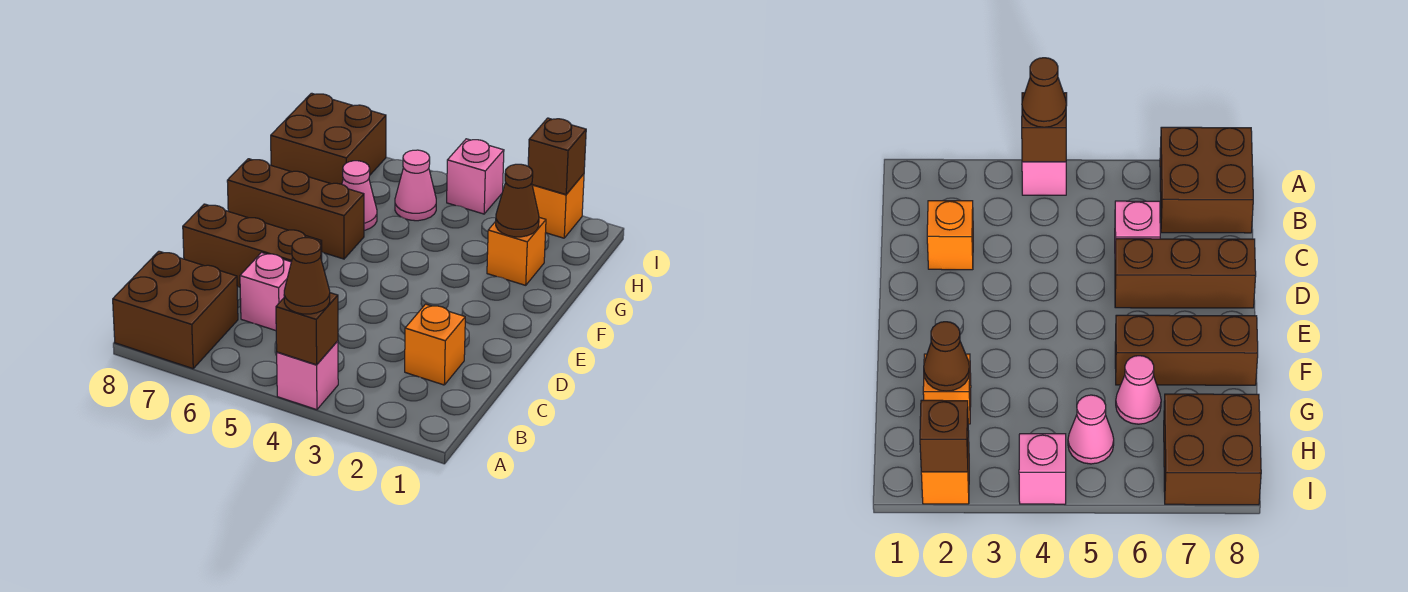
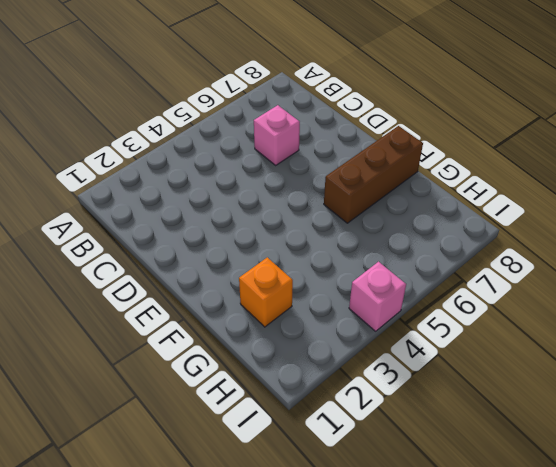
none -> pink 1x1 brick [277,341,338,410]
none -> brown 2x2 brick [113,251,238,369]
none -> orange 1x1 brick [405,304,465,385]

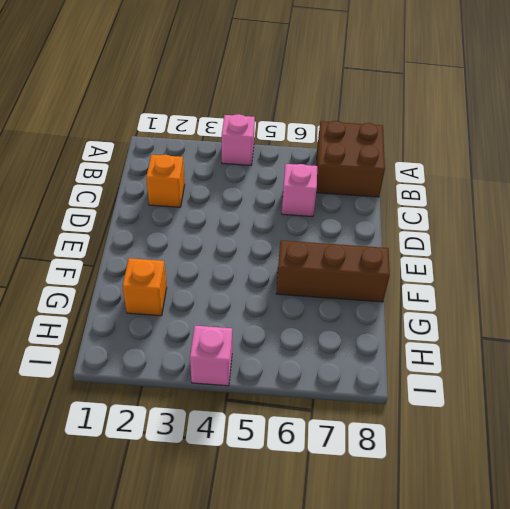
none -> brown 1x3 brick [183,204,322,287]
none -> pink 1x1 cone [342,161,377,230]
none -> pink 1x1 cone [395,150,436,221]

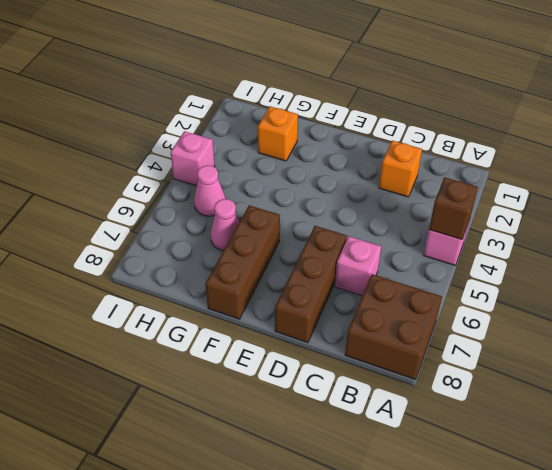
none -> brown 2x2 brick [271,93,386,184]
none -> orange 1x1 brick [532,174,584,238]
none -> brown 1x1 cone [496,164,539,237]

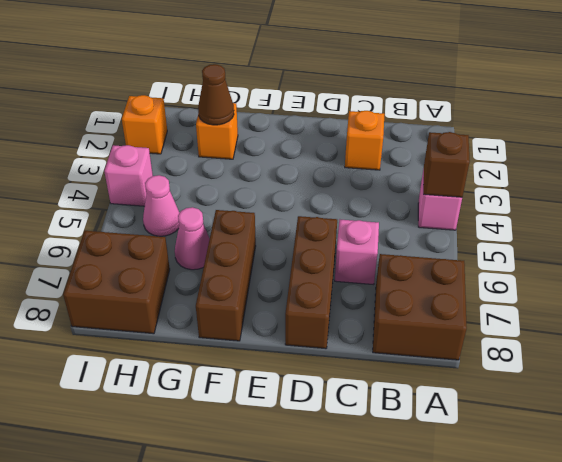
none -> brown 1x1 brick [528,118,586,195]
none -> brown 1x1 cone [284,238,330,314]

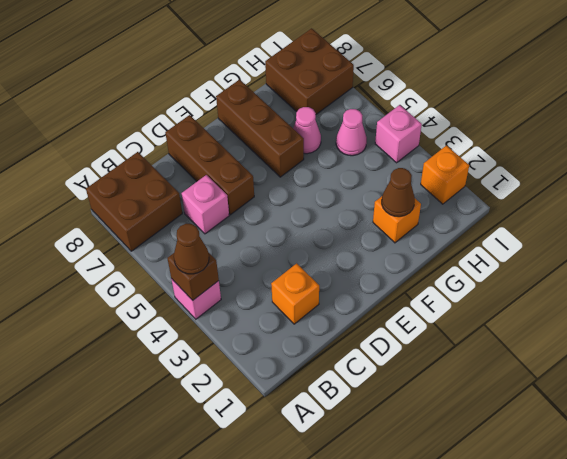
none -> brown 1x1 brick [528,118,586,195]

